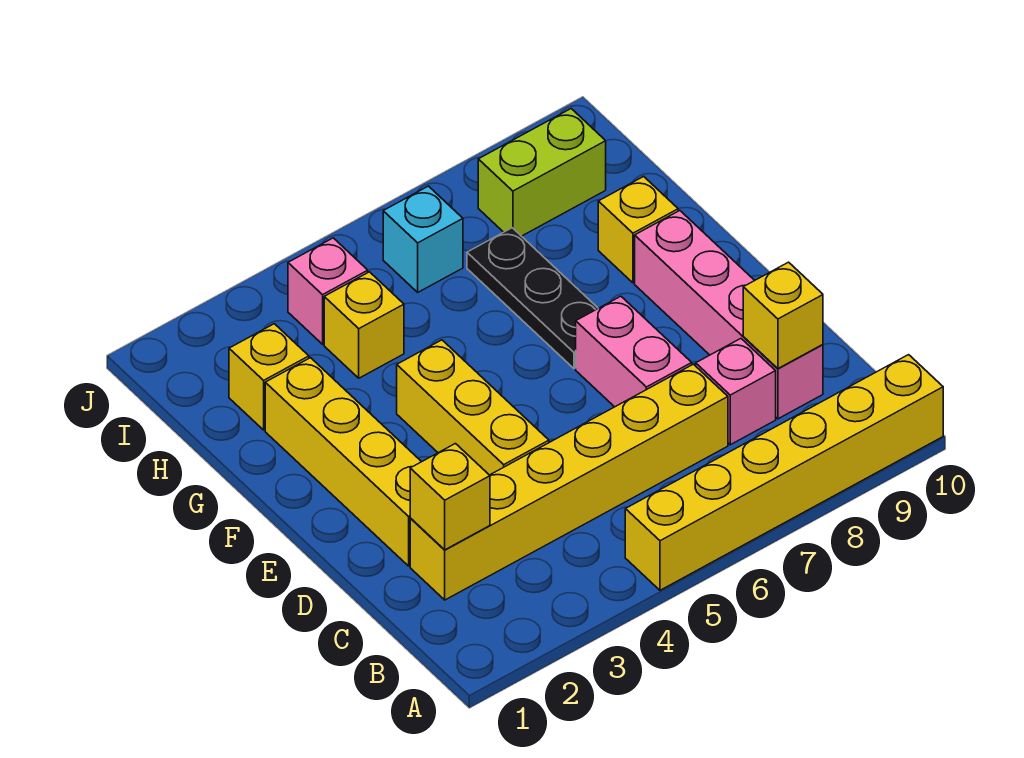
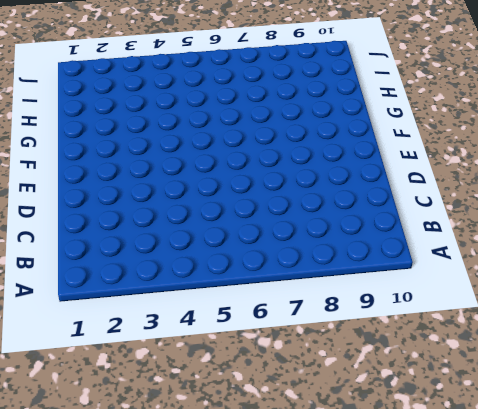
none -> yellow 1x6 brick [625,355,943,590]
none -> yellow 1x6 brick [410,364,728,600]
none -> pink 1x1 brick [696,339,776,445]

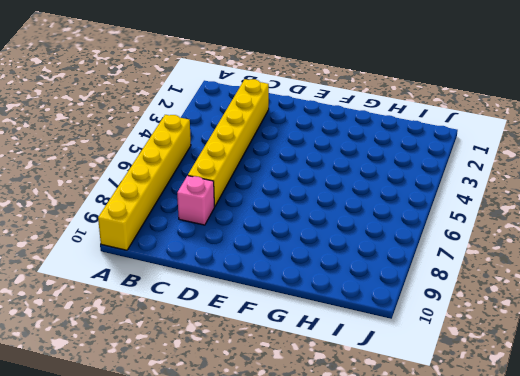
none -> pink 1x4 brick [635,211,823,419]
none -> yellow 1x4 brick [265,358,421,566]
none -> yellow 1x3 brick [397,340,549,475]

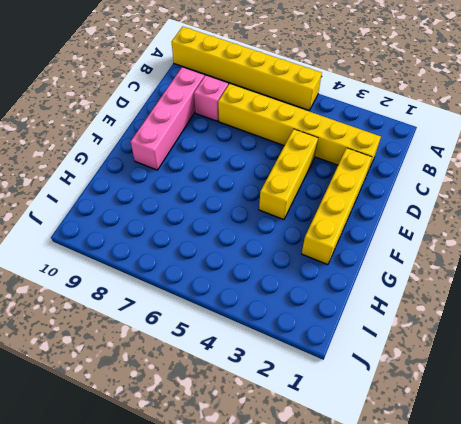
none -> pink 1x2 brick [576,296,692,407]
none -> black 1x3 plate [467,228,598,369]
none -> yellow 1x1 brick [598,176,678,283]

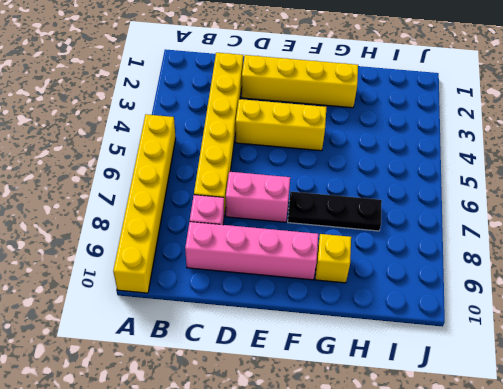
none -> yellow 1x1 brick [229,324,309,430]
none -> yellow 1x1 brick [324,272,404,378]
none -> pink 1x1 brick [288,238,368,344]

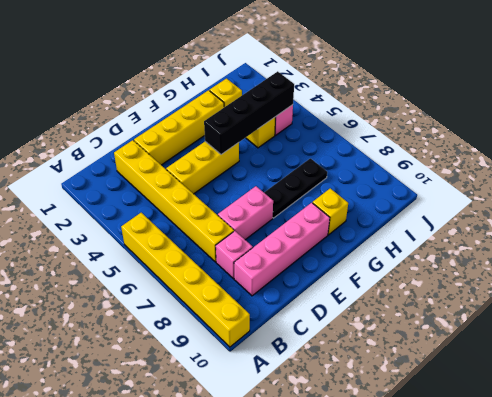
black 1x4 brick [204,71,294,155] -> none
none -> cyan 1x1 brick [383,186,463,292]
none -> lime 1x2 brick [478,109,606,236]
none -> yellow 1x1 brick [410,444,490,550]

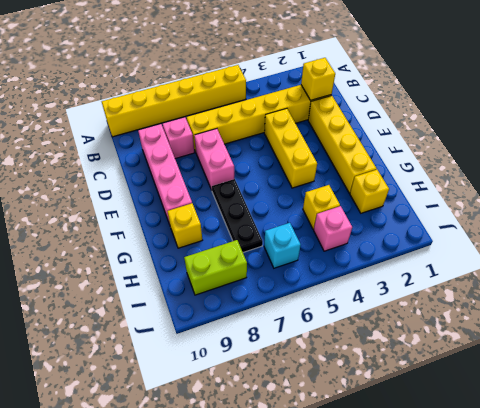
none -> yellow 1x1 brick [743,262,823,369]

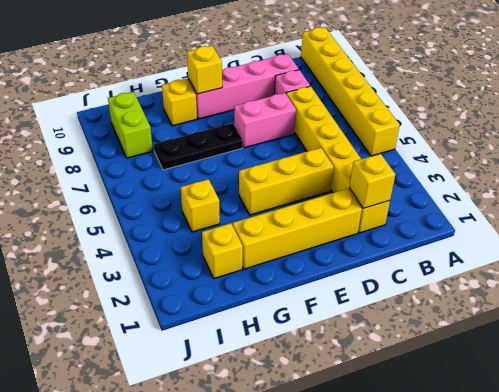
yellow 1x1 brick [187,46,222,94] -> yellow 1x1 brick moved to [743,262,823,369]
none -> pink 1x1 brick [288,238,368,344]
none -> cyan 1x1 brick [383,186,463,292]

